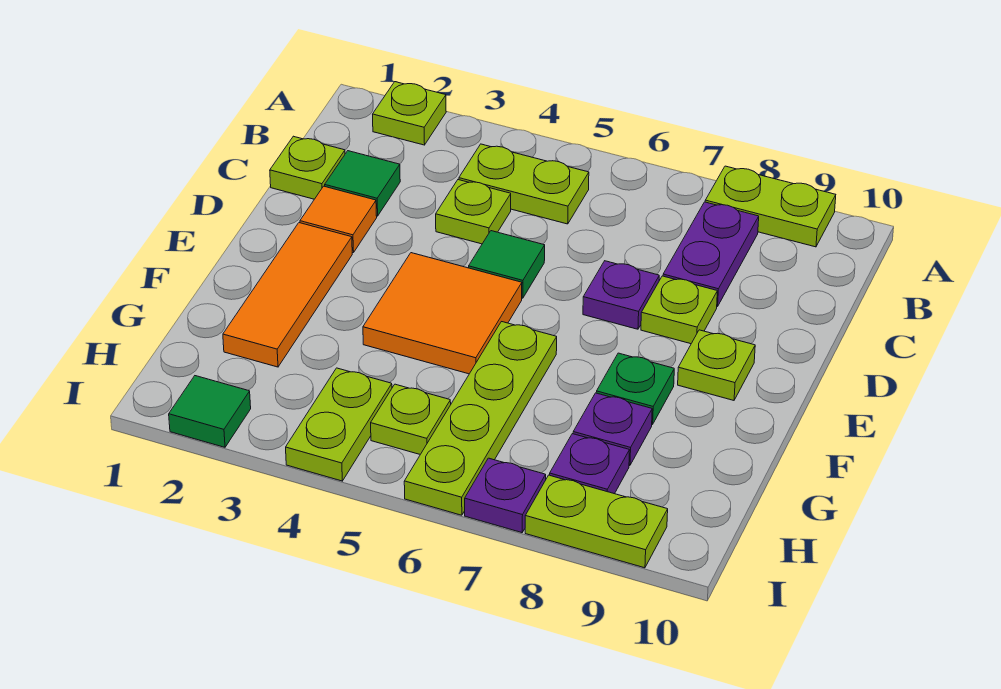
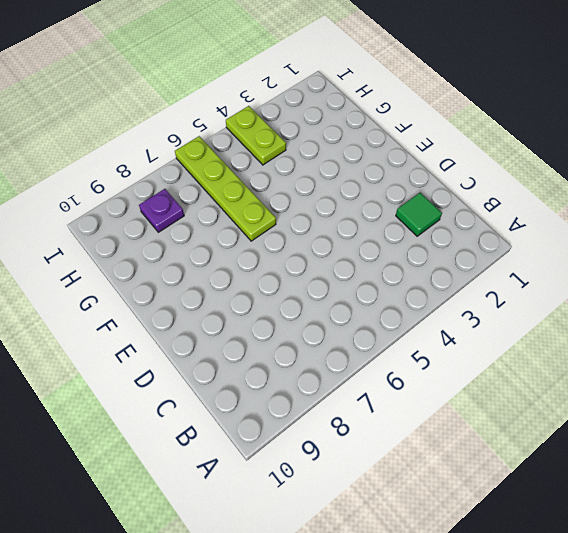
none -> lime 1x1 plate [373,82,446,145]
none -> lime 1x2 plate [705,166,836,247]
none -> lime 1x2 plate [459,144,589,224]

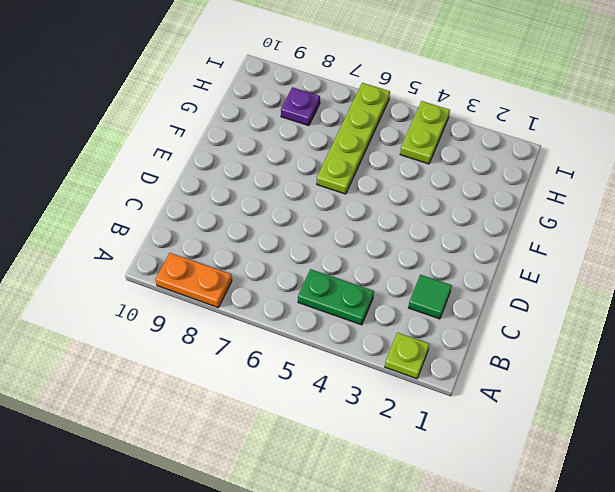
orange 1x2 plate [156,253,232,308] -> lime 1x2 plate [705,166,836,247]
green 1x2 plate [298,269,374,325] -> lime 1x2 plate [459,144,589,224]
none -> purple 1x2 plate [663,202,759,307]
none -> lime 1x1 plate [270,136,345,199]
none -> lime 1x1 plate [436,180,511,244]

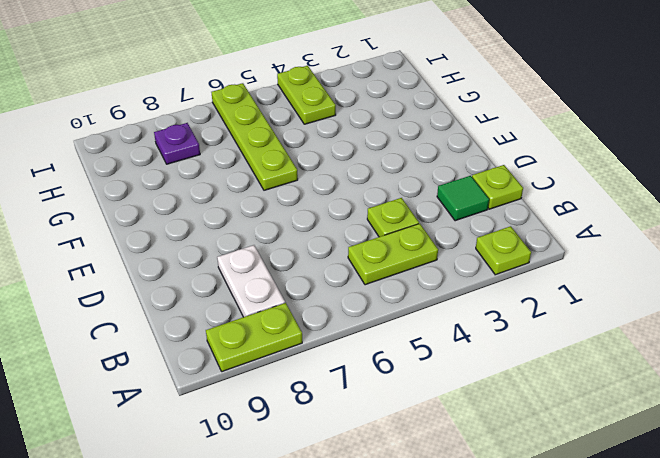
white 1x2 plate [217,245,285,317] -> purple 1x2 plate [663,202,759,307]
none -> orange 1x1 tile [300,186,377,253]
none -> green 1x1 tile [469,231,545,298]
none -> purple 1x1 plate [583,261,659,329]

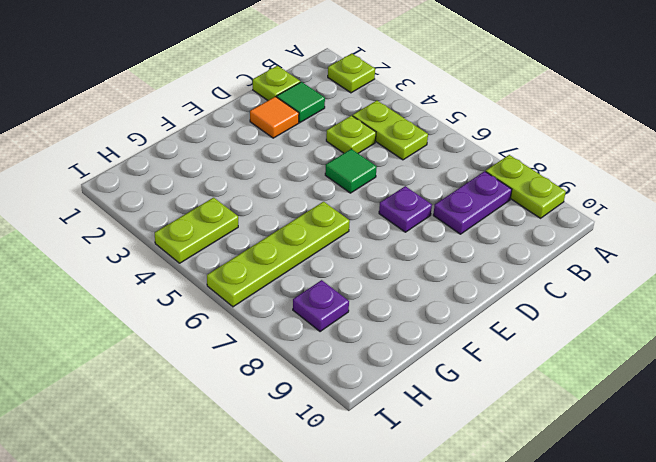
none -> lime 1x1 plate [641,276,717,344]
none -> orange 1x3 tile [223,223,352,367]
none -> orange 2x2 tile [363,253,522,374]

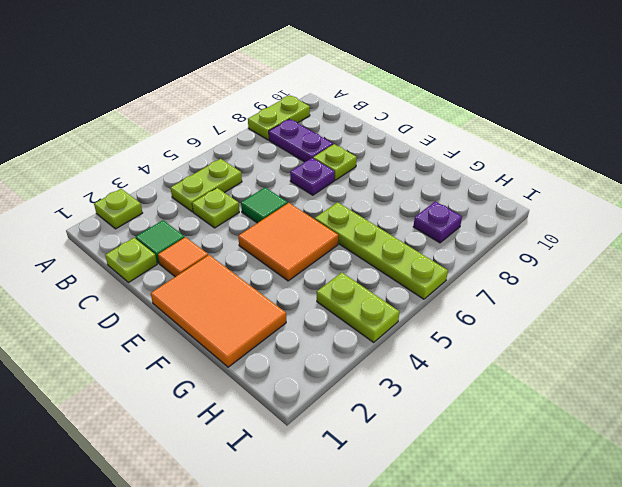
orange 2x3 tile [151,255,286,367] -> orange 1x3 tile [223,223,352,367]
none -> lime 1x1 plate [678,330,755,400]
none -> green 1x1 plate [596,353,674,424]
none -> purple 1x1 plate [573,393,652,465]

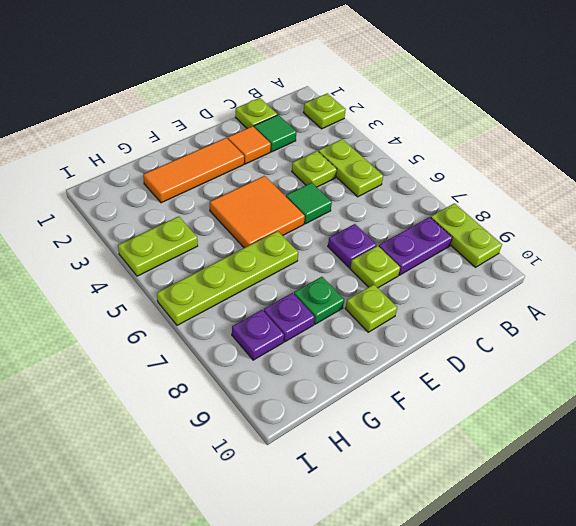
none -> lime 1x1 plate [371,384,451,454]
none -> green 1x1 tile [169,376,251,447]
none -> purple 1x1 plate [465,458,546,533]

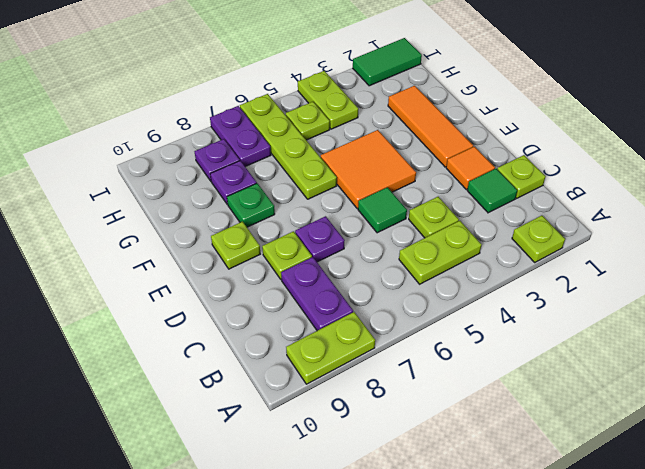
purple 1x2 plate [210,106,271,167] -> purple 1x1 plate [465,458,546,533]
green 1x2 tile [353,38,422,86] -> green 1x1 tile [169,376,251,447]
none -> lime 1x2 plate [525,475,668,568]

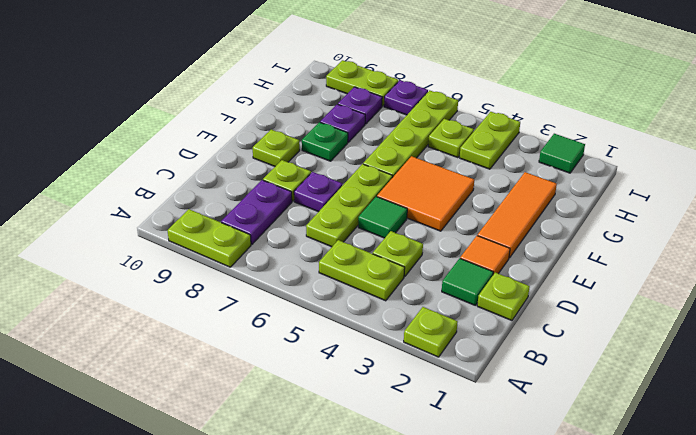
lime 1x3 plate [306,164,393,247] -> none

